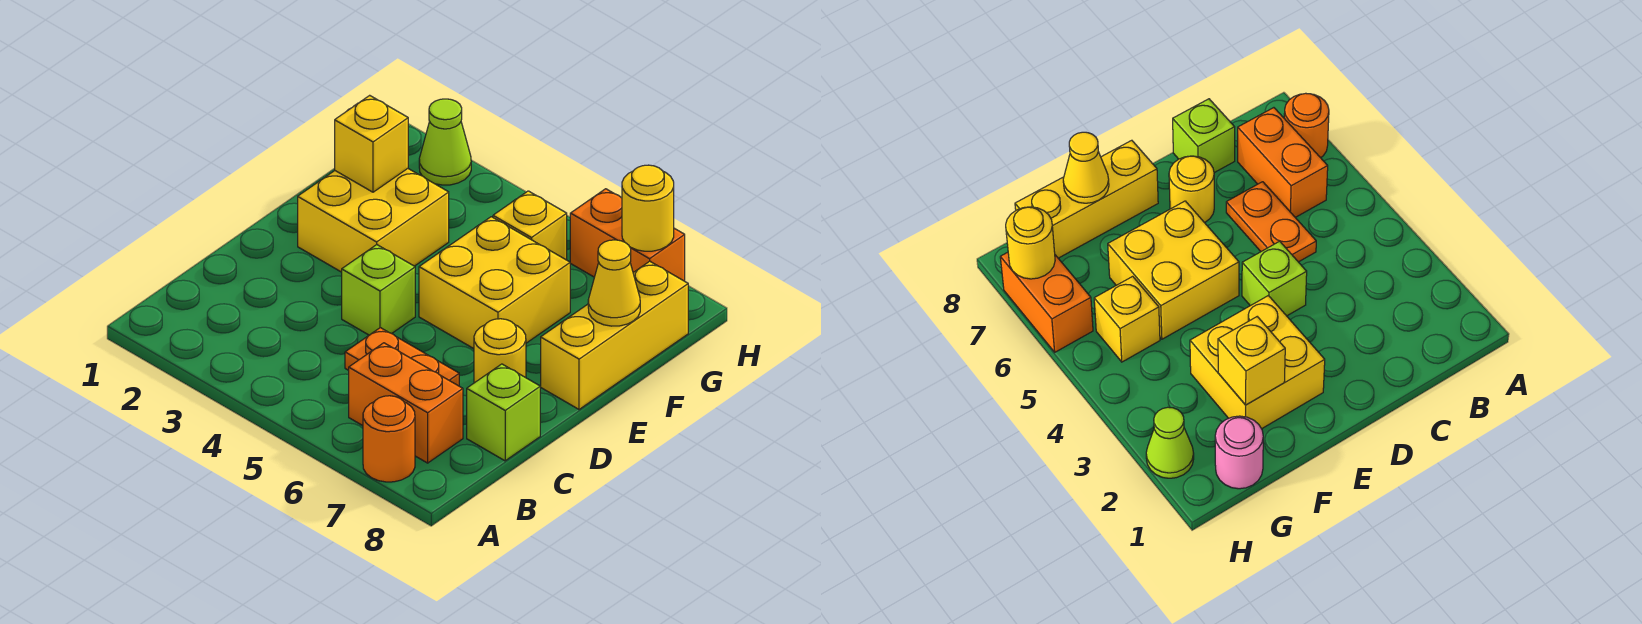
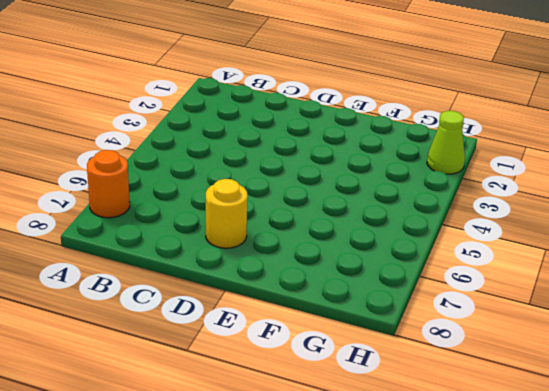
none -> orange 1x2 brick [349,343,463,463]
none -> orange 1x2 plate [345,328,459,386]
none -> lime 1x1 brick [467,364,540,461]

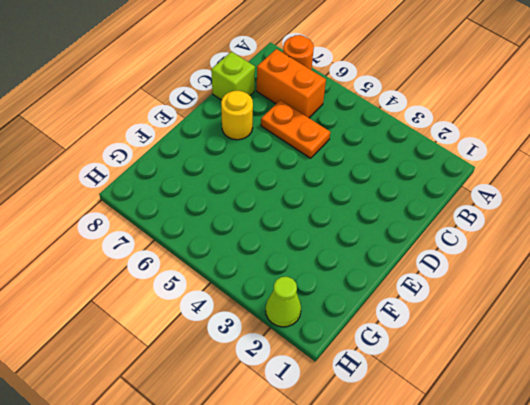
none -> lime 1x1 brick [342,245,415,335]
none -> yellow 2x2 brick [298,169,449,272]
none -> yellow 2x2 brick [419,217,570,349]

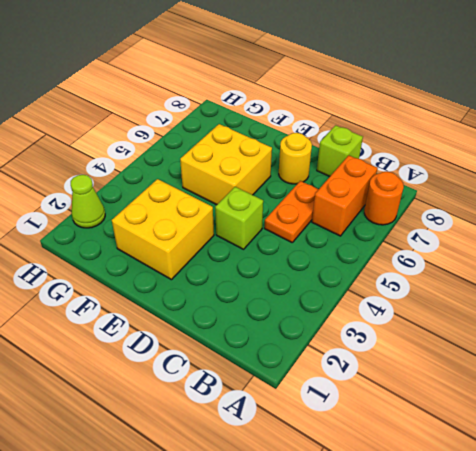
none -> yellow 1x3 brick [541,261,688,409]
none -> pink 1x1 round brick [1215,416,1263,489]
none -> yellow 1x1 brick [493,191,567,260]

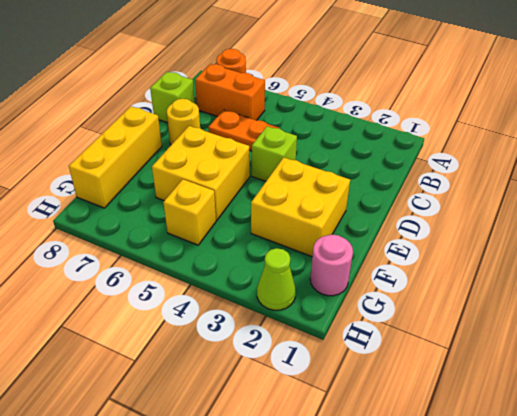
none -> orange 1x2 brick [570,189,685,281]
none -> yellow 1x1 brick [335,95,408,192]
none -> yellow 1x1 cone [588,240,640,326]

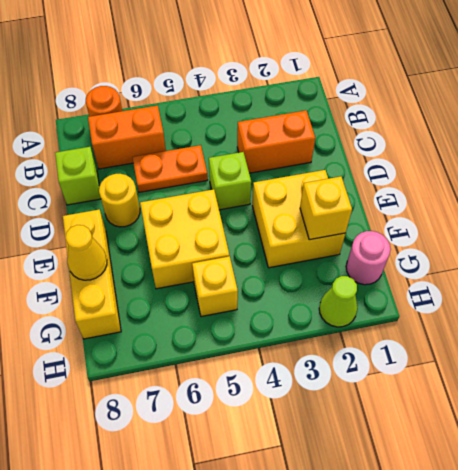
orange 1x2 brick [237,110,315,173] -> orange 1x2 brick moved to [570,189,685,281]
none -> yellow 1x1 round brick [622,165,674,251]

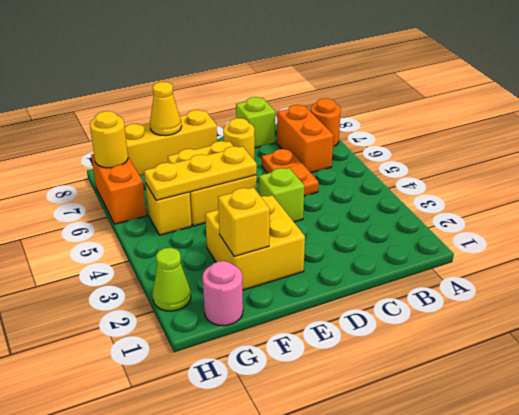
yellow 1x3 plate [144,146,257,200] -> none

